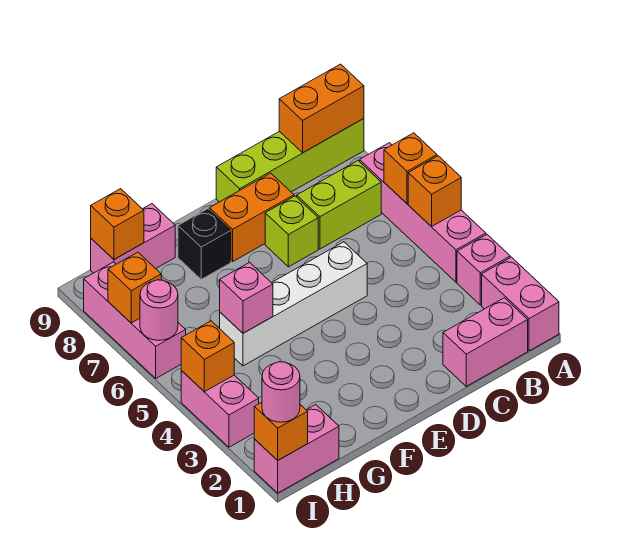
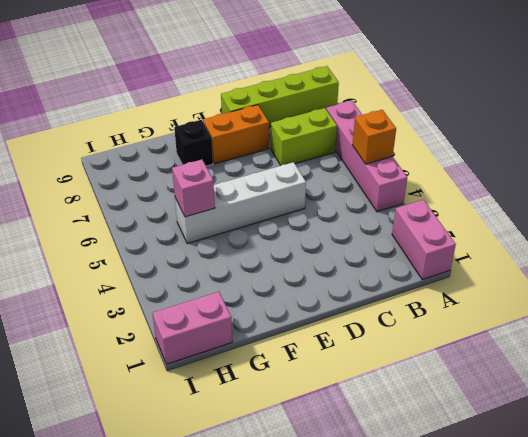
none -> pink 1x1 brick [457,234,510,305]
none -> pink 1x2 brick [443,298,528,386]
none -> lime 1x1 brick [265,196,318,267]

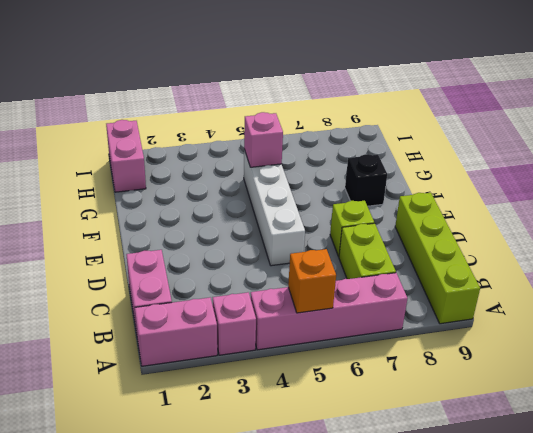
none -> orange 1x2 brick [209,173,294,261]
none -> pink 1x2 brick [91,204,175,273]
none -> pink 1x2 brick [181,371,259,447]

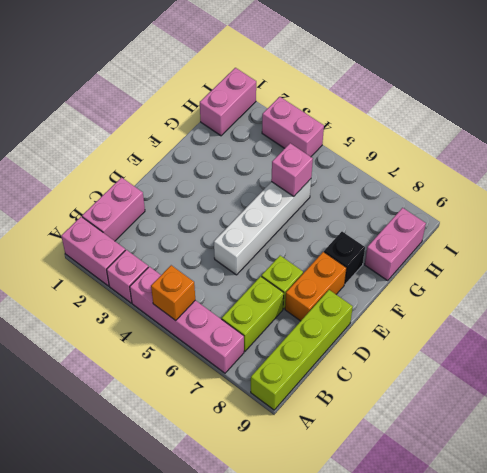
none -> pink 1x3 brick [84,262,186,378]
none -> orange 1x1 brick [384,133,437,204]
none -> orange 1x2 brick [279,64,364,153]

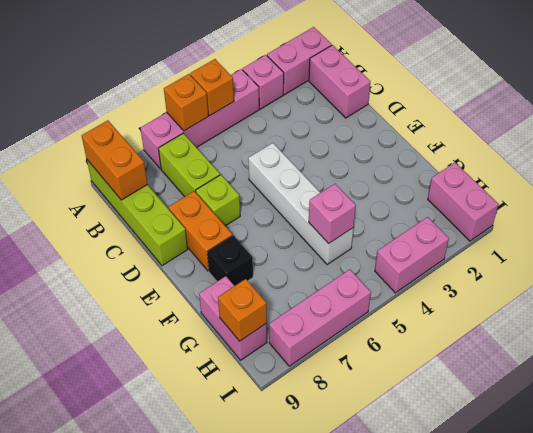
none -> orange 1x1 brick [254,402,308,460]
none -> orange 1x1 brick [181,321,234,392]
none -> pink 1x1 round brick [140,280,178,340]

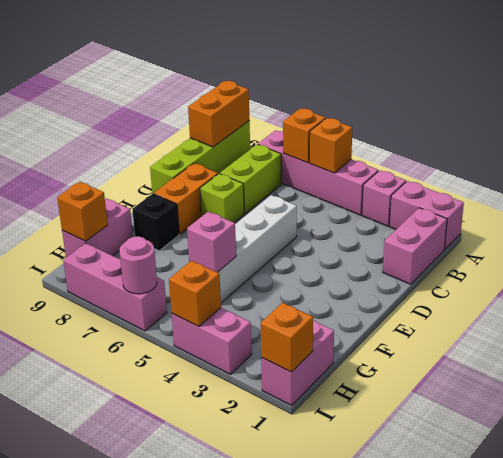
none -> orange 1x1 brick [108,252,161,323]
none -> pink 1x1 round brick [262,362,300,422]

